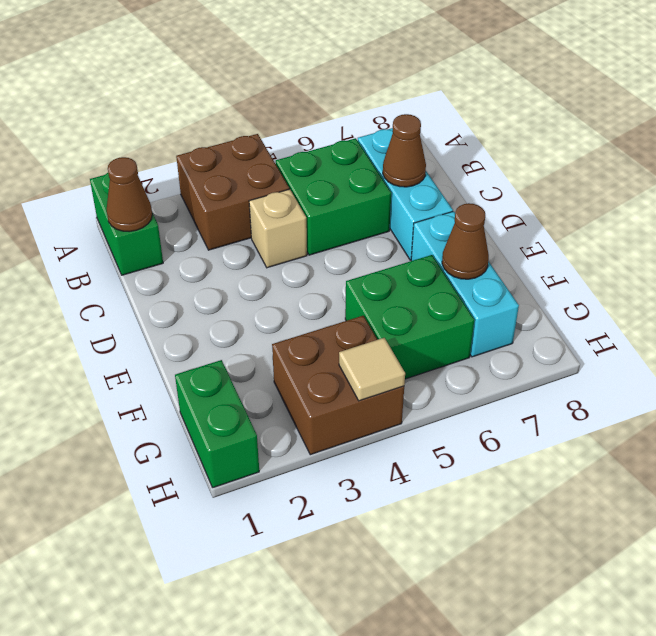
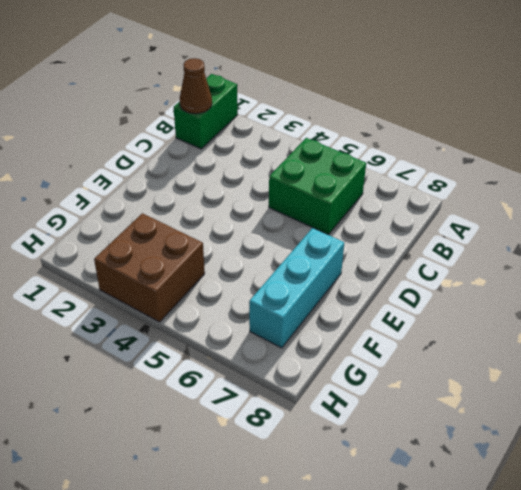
none -> brown 2x2 brick [176,134,289,250]
none -> cyan 1x3 brick [358,128,453,260]
none -> tan 1x1 brick [249,189,307,268]

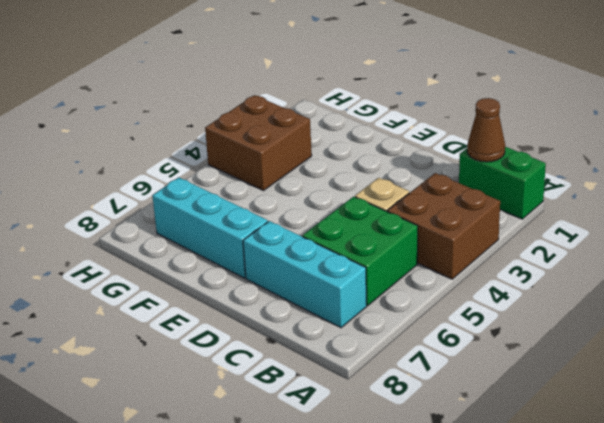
none -> green 2x2 brick [345,255,474,379]
none -> green 1x2 brick [175,360,259,488]
none -> brown 1x1 cone [383,114,426,187]

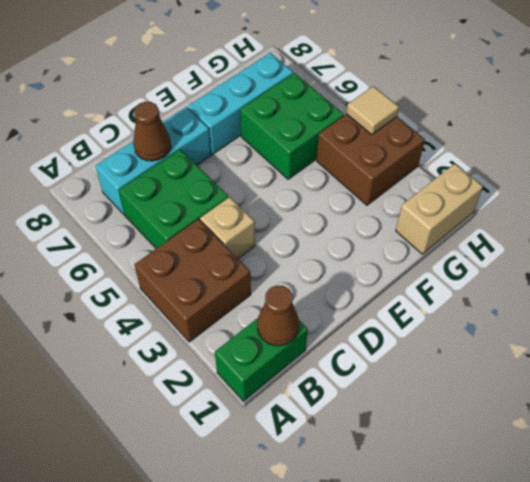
tan 1x2 brick [396,164,483,254] -> green 1x2 brick [175,360,259,488]
none -> brown 1x1 cone [442,203,489,279]

